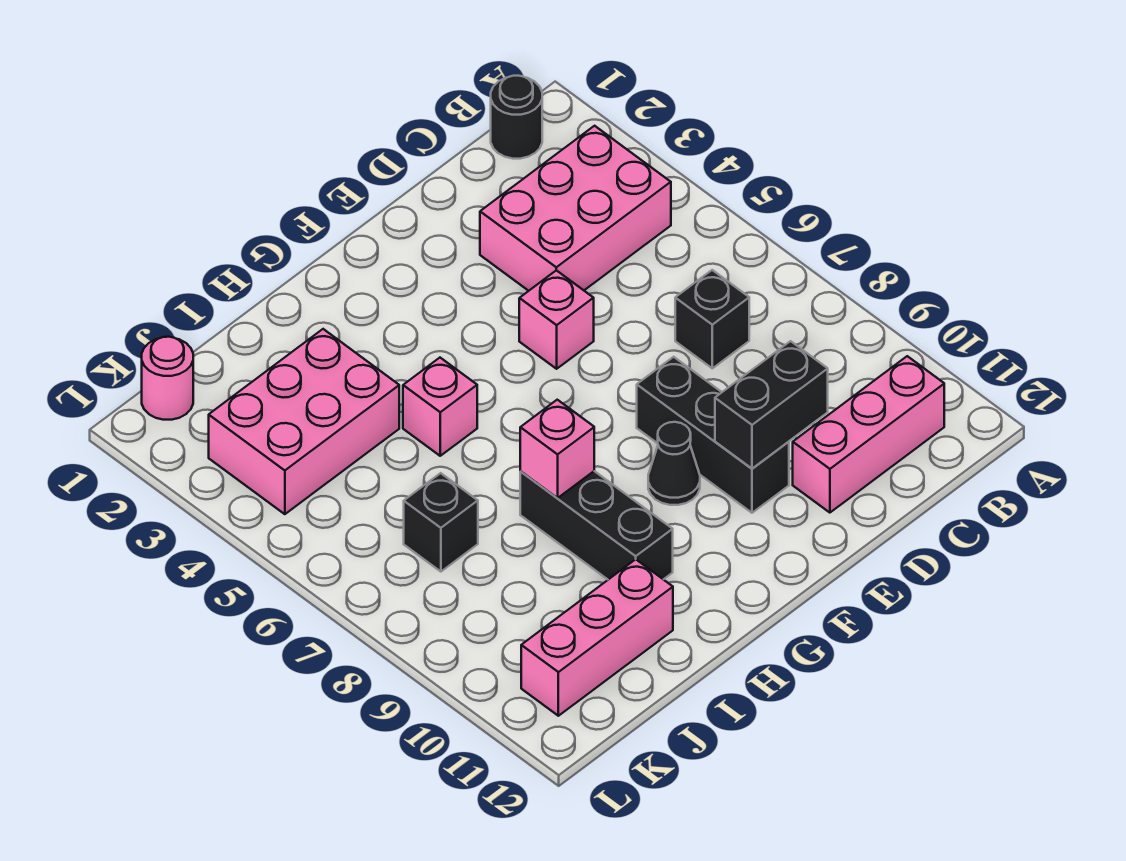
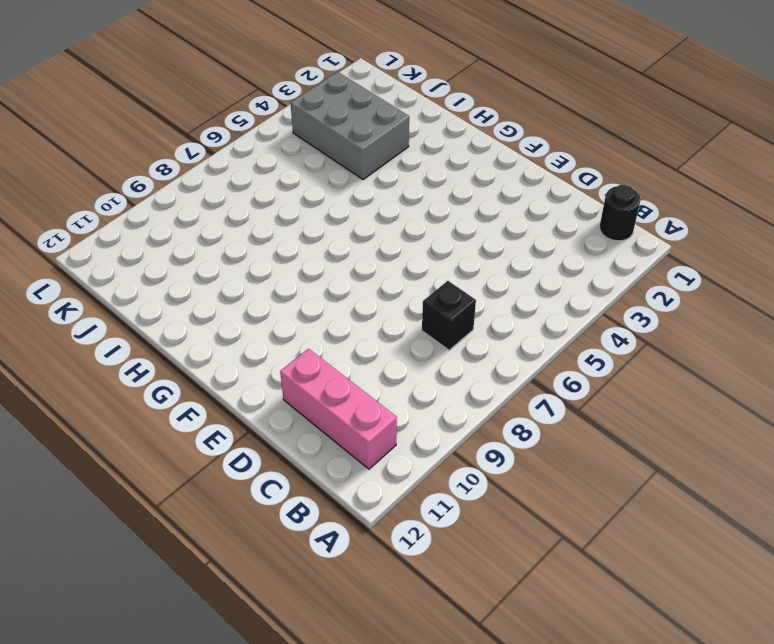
grey 2x3 brick [291,72,409,180] -> pink 2x3 brick [209,329,399,514]
none -> pink 2x3 brick [480,126,671,291]
none -> pink 1x1 brick [519,270,594,369]
none -> black 1x3 brick [637,357,789,513]

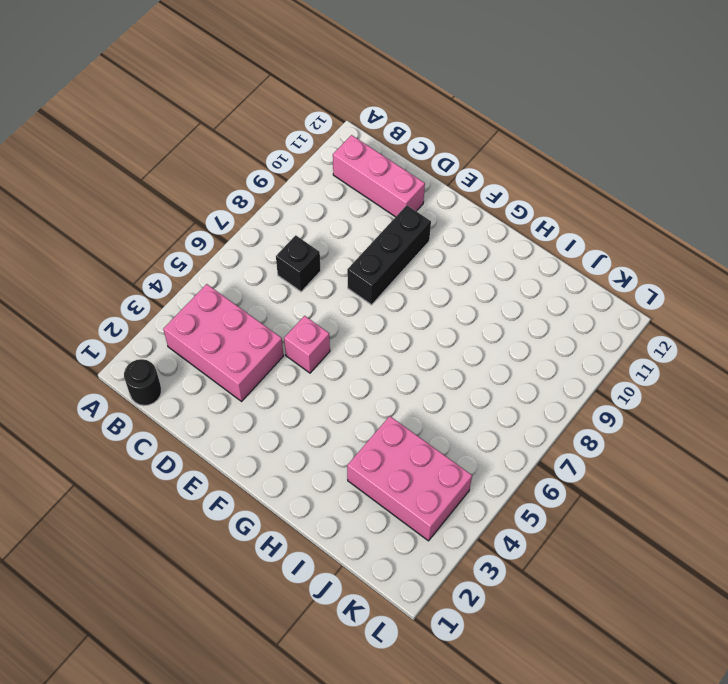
none -> black 1x1 cone [648,422,700,505]
none -> pink 1x1 brick [403,358,477,456]
none -> black 1x3 brick [520,471,673,580]

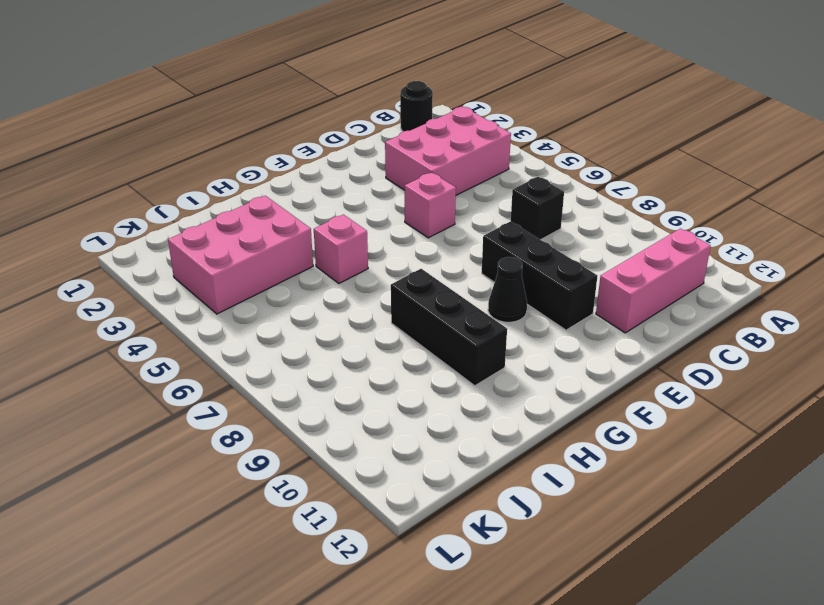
none -> pink 1x3 brick [521,559,673,716]
none -> black 1x1 brick [404,473,478,572]
none -> pink 1x1 round brick [142,337,193,420]

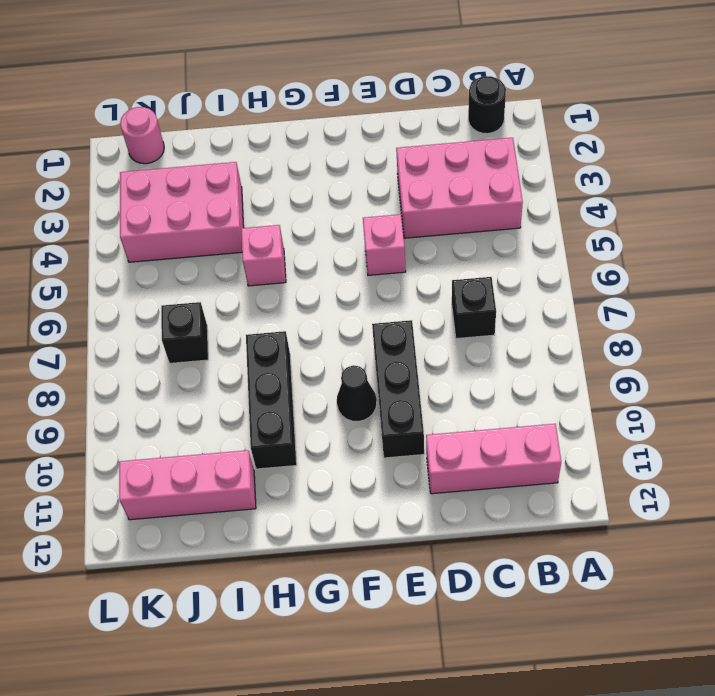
none -> black 1x2 brick [715,341,828,469]
none -> pink 1x1 brick [520,400,594,498]

